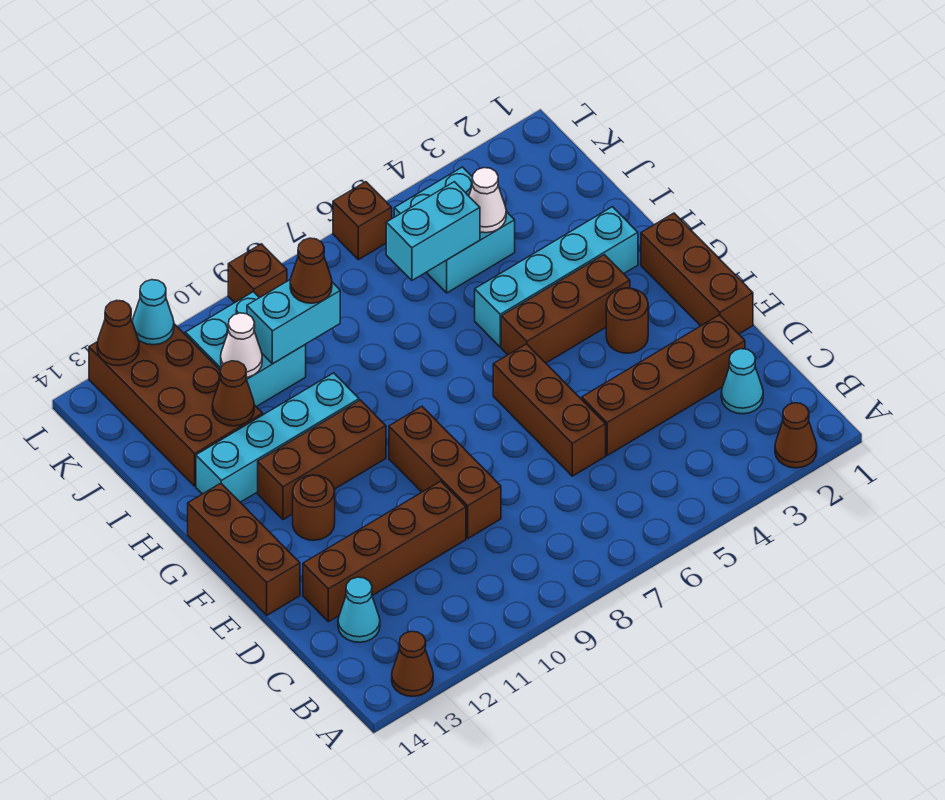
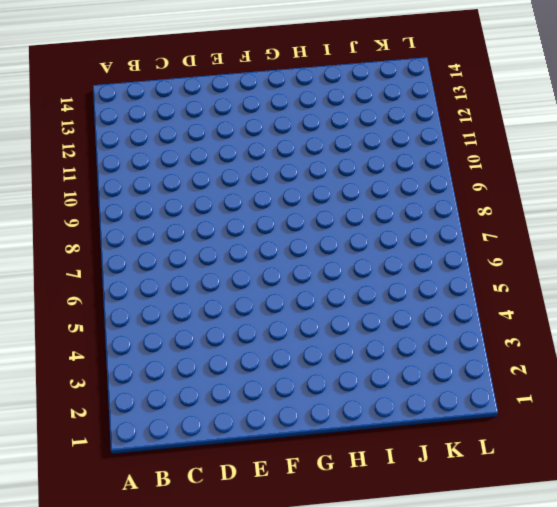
none -> brown 1x1 cone [775,403,817,468]
none -> brown 1x1 cone [392,631,433,696]
none -> cyan 1x1 cone [721,349,763,414]

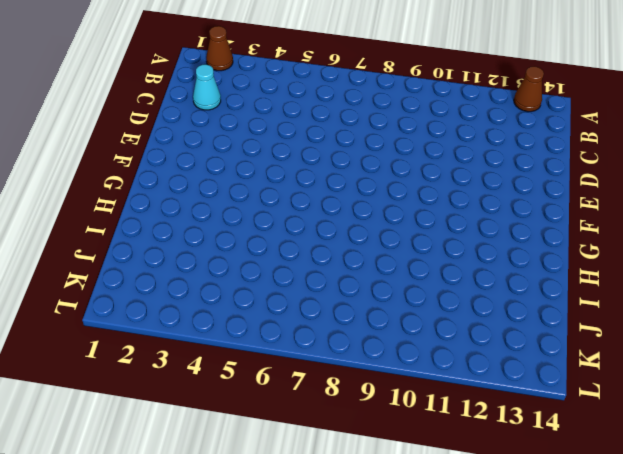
none -> cyan 1x1 cone [338,577,380,642]
none -> brown 1x4 brick [582,315,745,455]
none -> brown 1x3 brick [493,344,606,476]

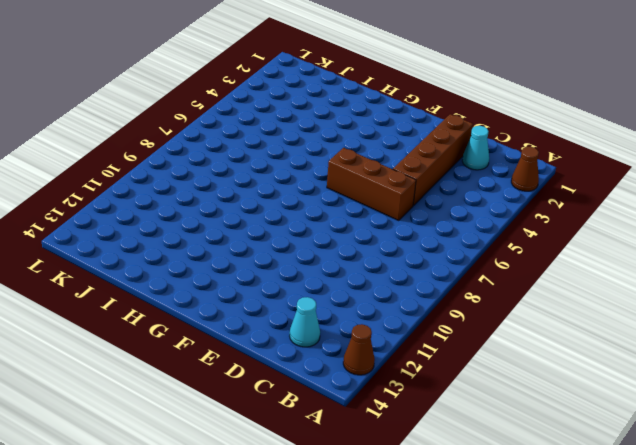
none -> brown 1x3 brick [389,407,501,538]
none -> brown 1x4 brick [303,481,466,622]
none -> brown 1x3 brick [641,213,753,334]

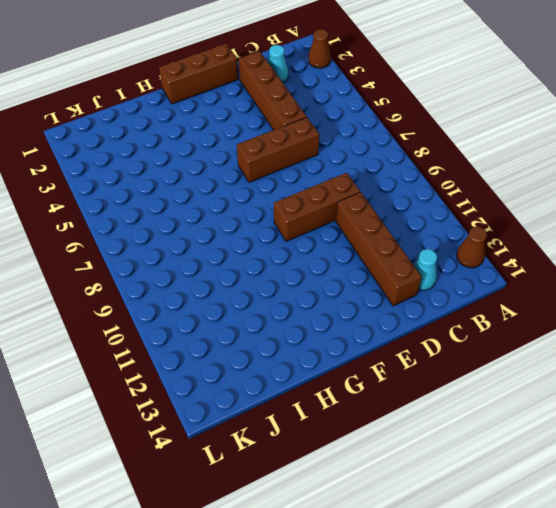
none -> brown 1x3 brick [188,483,300,615]
none -> brown 1x1 round brick [606,288,648,353]
none -> brown 1x1 round brick [293,475,335,540]

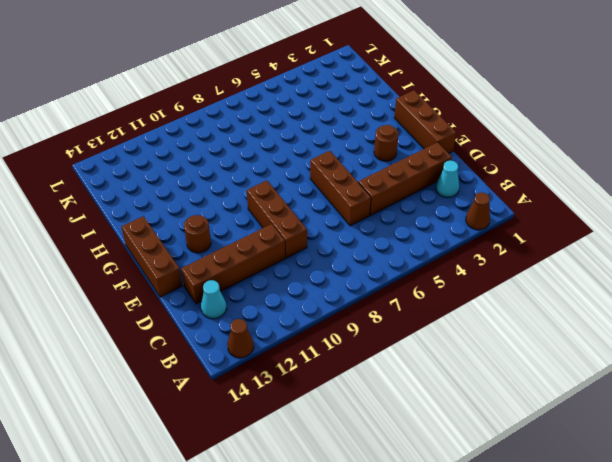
none -> brown 1x3 brick [501,255,630,363]
none -> brown 1x3 brick [258,400,386,520]
none -> cyan 1x4 brick [475,207,638,347]

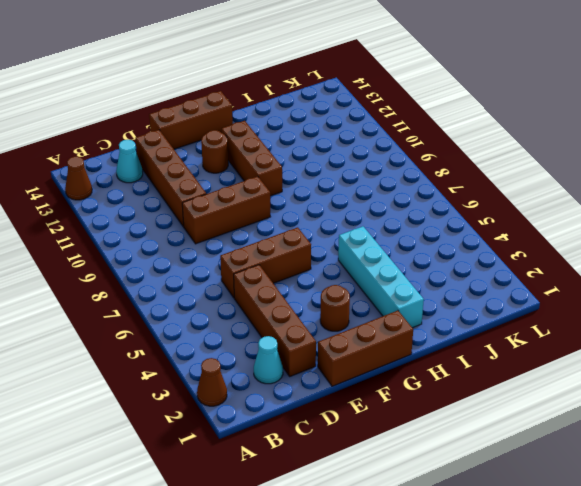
none -> brown 1x3 brick [501,255,630,363]
none -> cyan 1x4 brick [196,373,359,502]
none -> brown 2x4 brick [89,324,263,486]

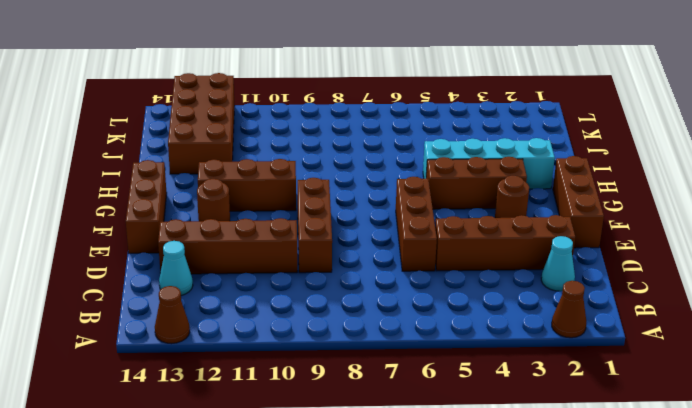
none -> cyan 1x4 brick [196,373,359,502]
none -> cyan 2x2 brick [394,167,515,293]
none -> cyan 2x2 brick [185,292,306,407]

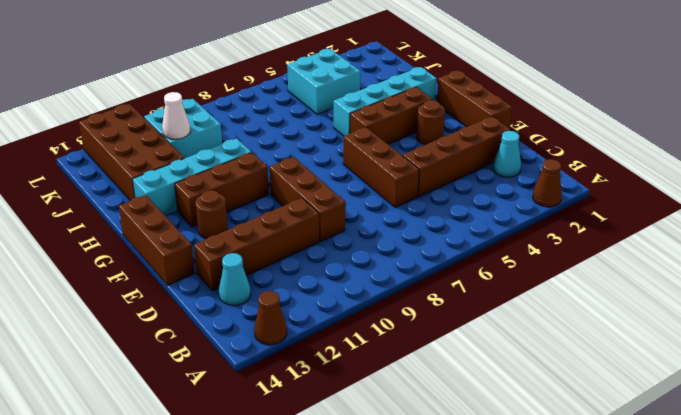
none -> brown 1x1 brick [333,182,392,260]
none -> brown 1x1 brick [228,244,287,303]
none -> brown 1x1 cone [212,361,254,426]

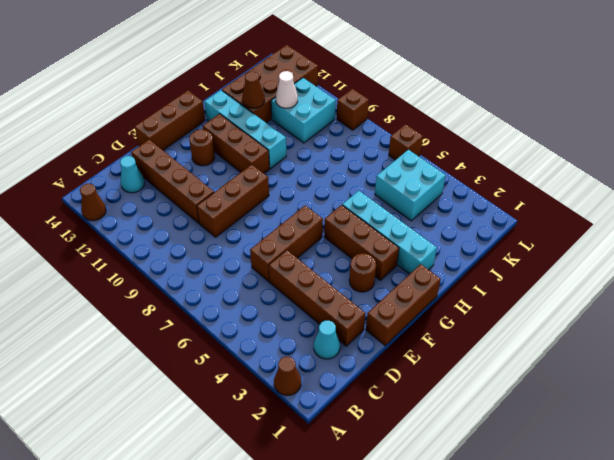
none -> white 1x1 cone [469,168,506,233]
none -> cyan 1x2 brick [386,182,480,280]
none -> cyan 1x2 brick [247,279,340,364]

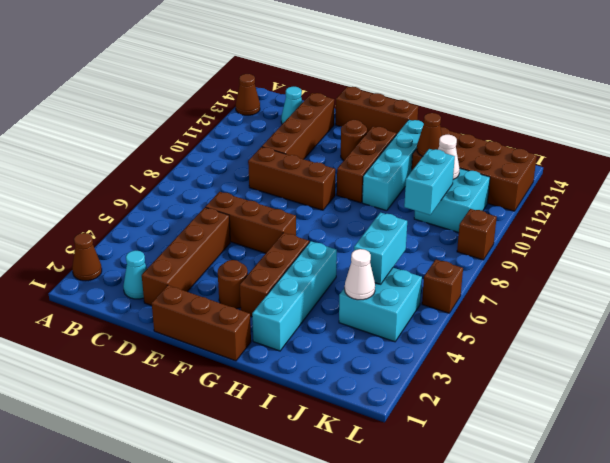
none -> cyan 1x1 cone [132,280,174,345]
none -> brown 1x1 cone [97,300,139,366]
none -> brown 1x1 cone [290,238,332,303]

